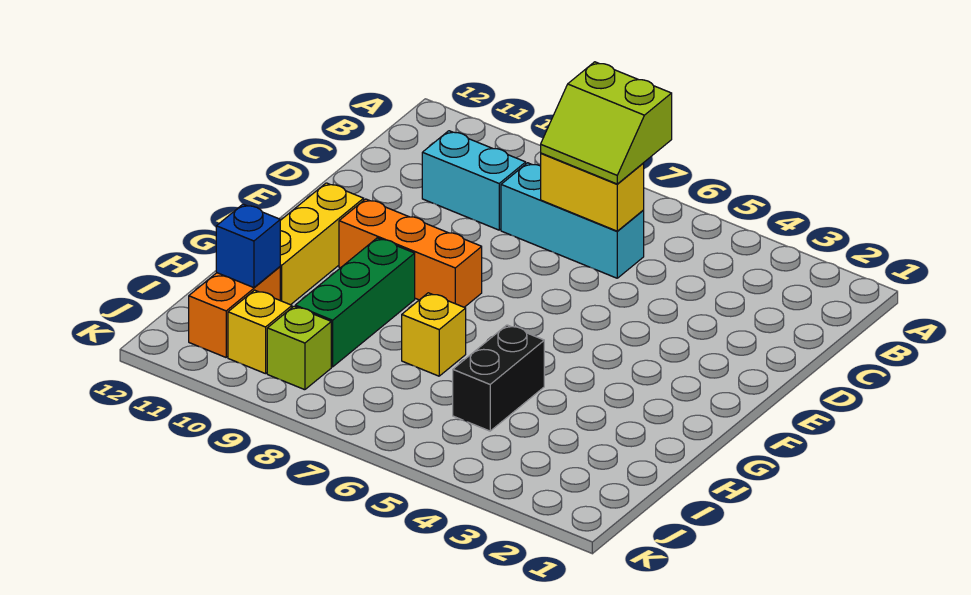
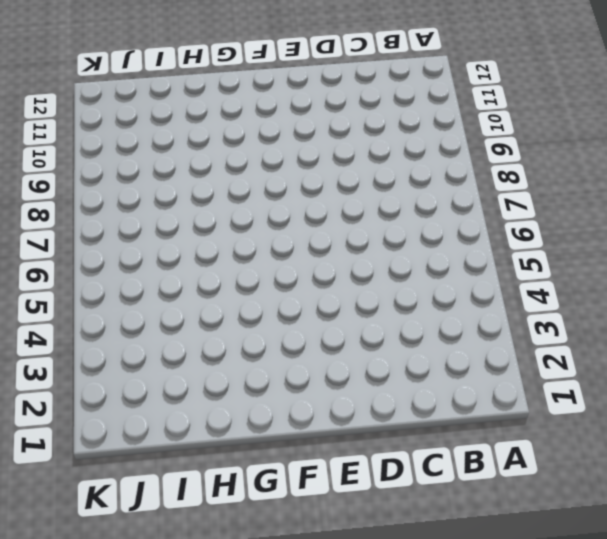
none -> cyan 1x3 brick [501,163,644,278]
none -> cyan 1x2 brick [422,131,526,230]
none -> orange 1x3 brick [339,199,482,307]

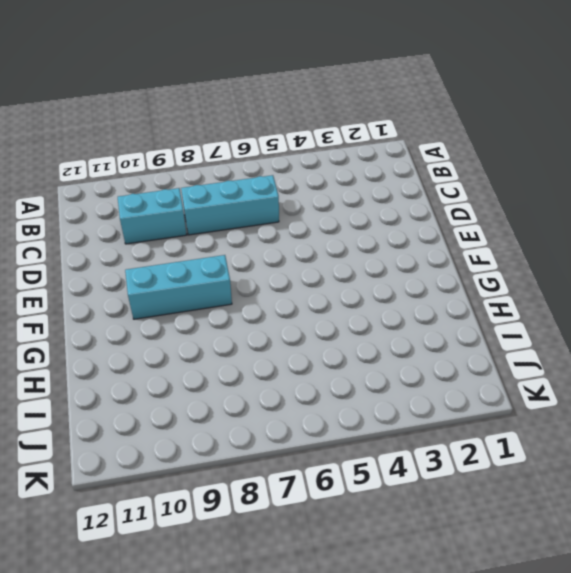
cyan 1x3 brick [125,255,232,319] -> orange 1x3 brick [339,199,482,307]
none -> yellow 1x3 brick [280,183,364,305]
none -> green 1x3 brick [295,238,415,367]
none -> black 1x2 brick [453,325,544,431]

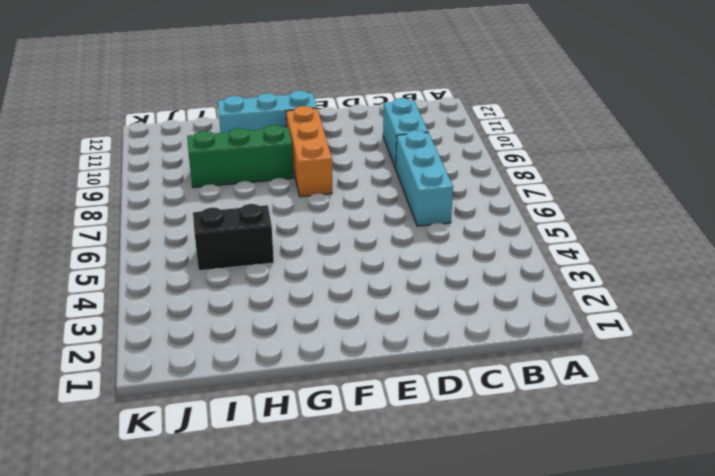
cyan 1x3 brick [218,91,317,133] -> yellow 1x3 brick [280,183,364,305]
none -> yellow 1x1 brick [402,293,466,376]
none -> orange 1x2 brick [189,267,280,357]
none -> lime 1x1 brick [267,306,331,390]

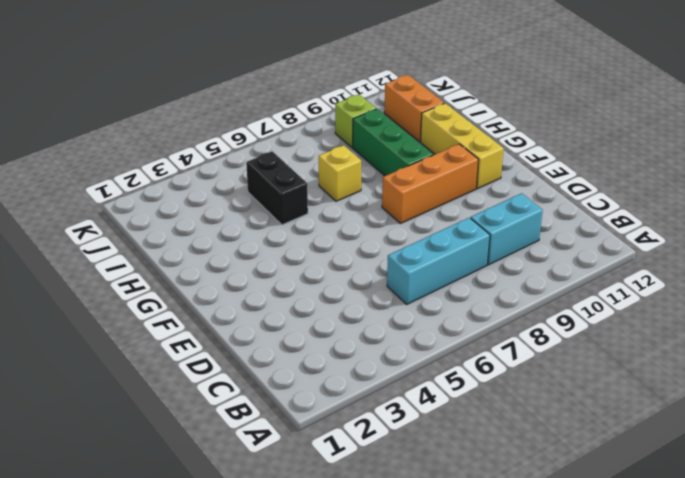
none -> yellow 1x1 brick [228,290,292,374]
none -> yellow 1x2 brick [541,153,644,231]
none -> blue 1x1 brick [216,204,280,288]

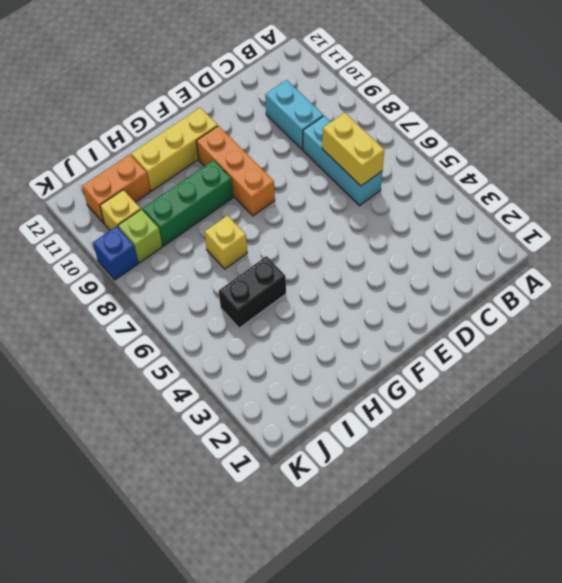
blue 1x1 brick [93,226,138,280] -> blue 1x1 brick moved to [216,204,280,288]
none -> lime 2x2 slope [541,62,672,184]

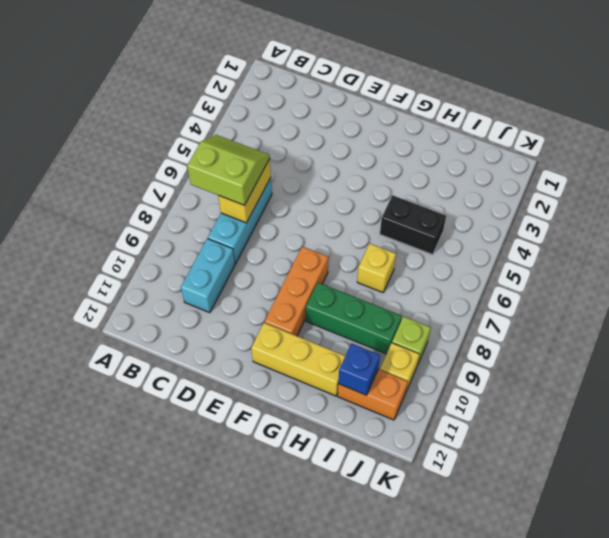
lime 2x2 slope [187,135,270,205] -> lime 2x2 slope turned to [541,62,672,184]

